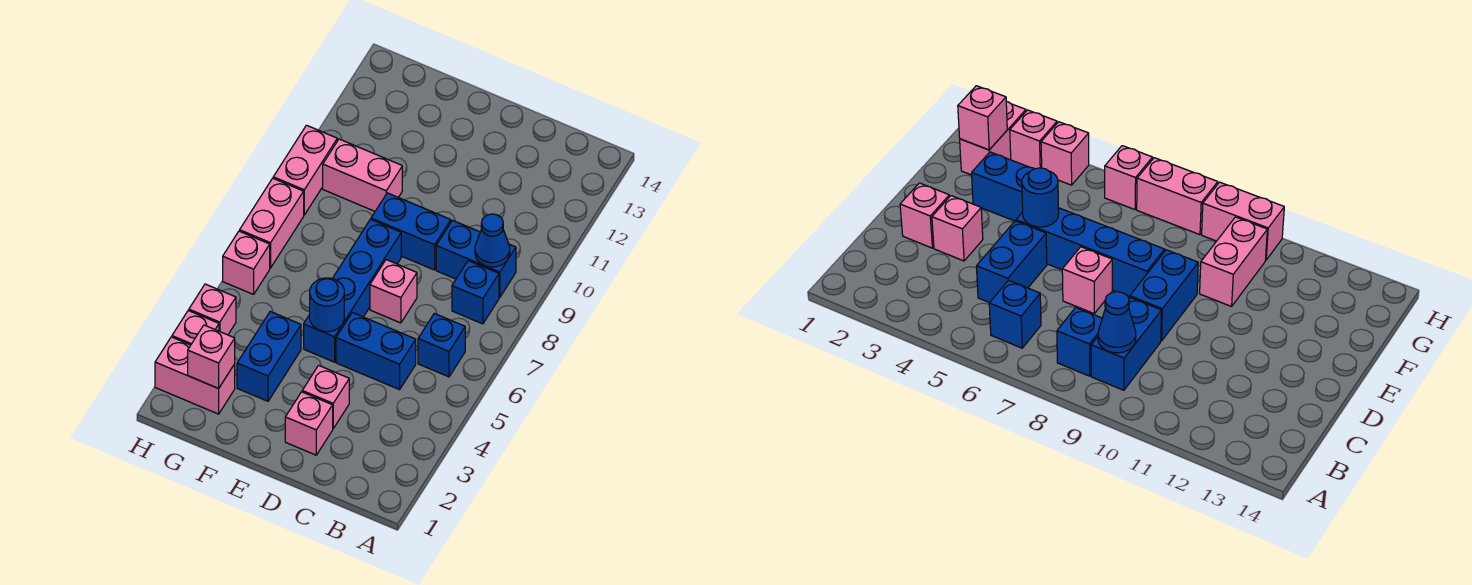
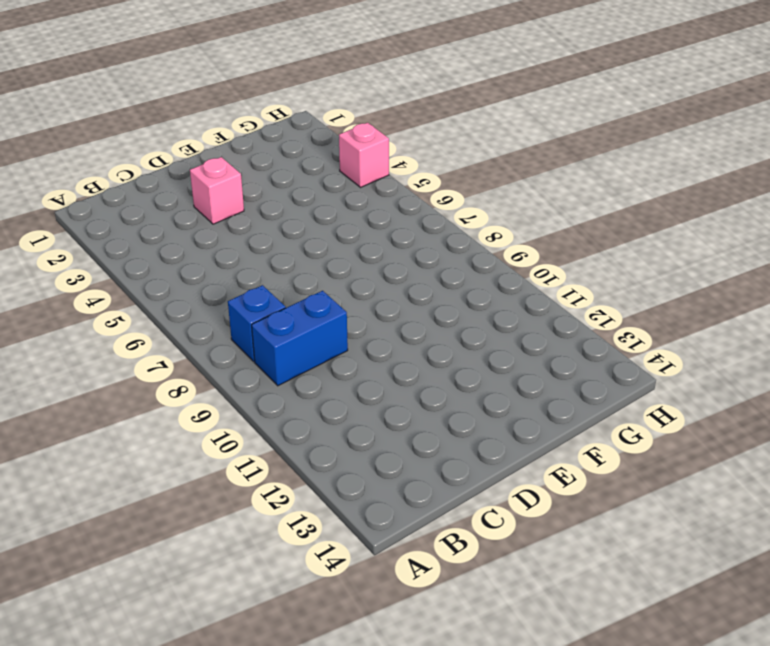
none -> blue 1x1 brick [418,313,465,377]
none -> blue 1x2 brick [336,312,416,390]
none -> pink 1x1 brick [285,392,333,455]

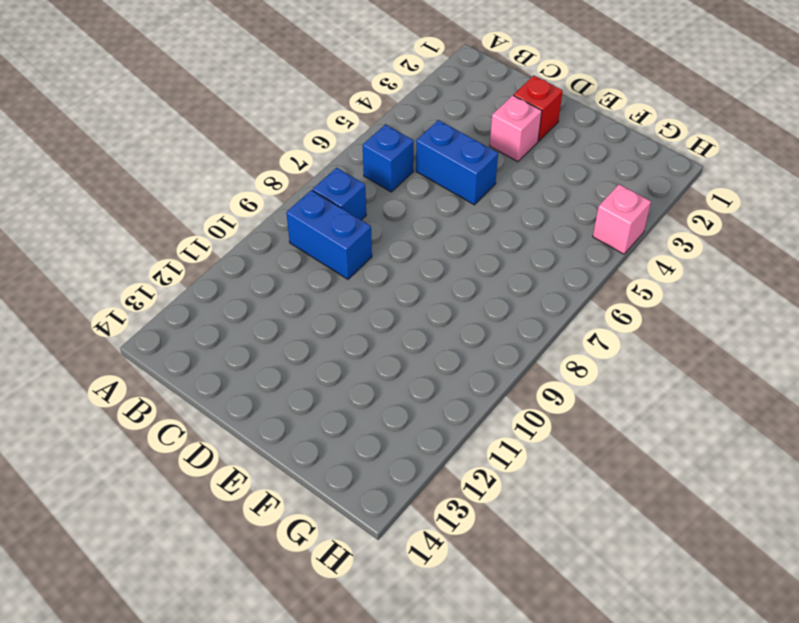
red 1x1 brick [514,76,563,141] -> pink 1x1 brick [285,392,333,455]
none -> pink 1x1 brick [370,260,417,323]
none -> blue 1x2 brick [371,193,451,270]
none -> blue 1x4 brick [304,219,401,362]

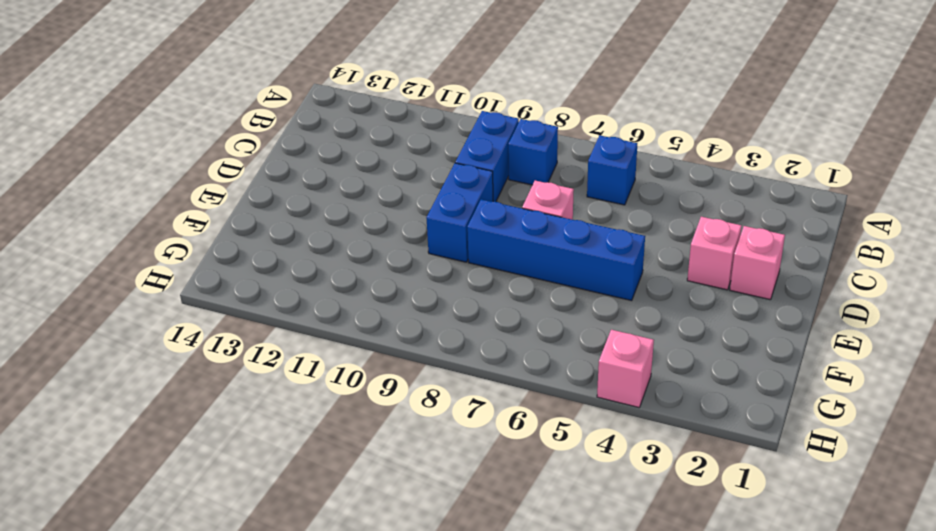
none -> blue 1x2 brick [336,312,416,390]
none -> blue 1x2 brick [237,312,301,401]
none -> pink 1x2 brick [323,139,402,211]

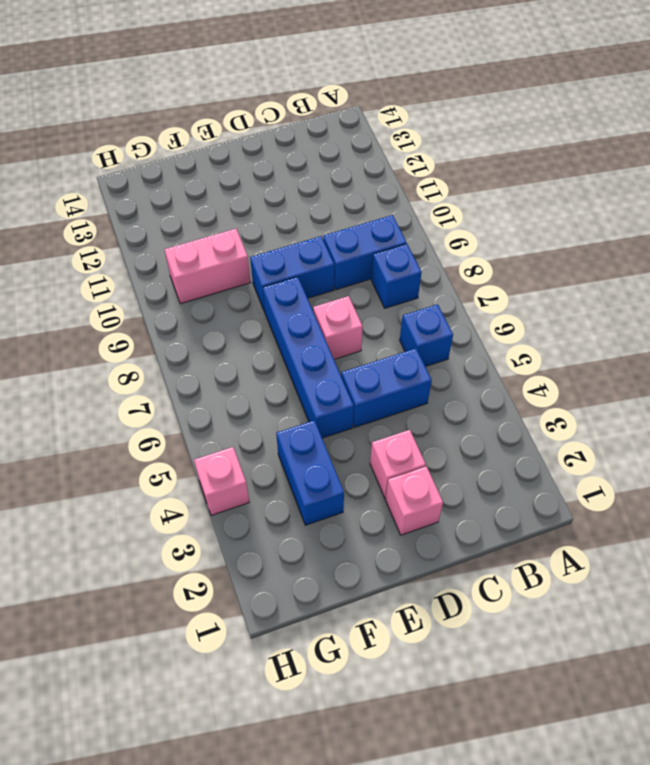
none -> pink 1x2 brick [155,337,235,414]
none -> pink 1x1 brick [172,311,219,345]
none -> pink 1x1 brick [223,231,270,294]

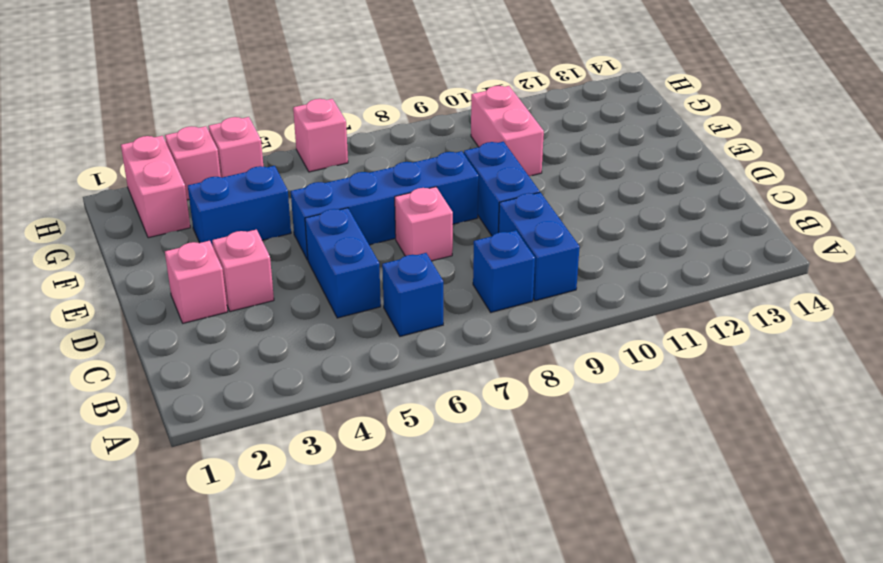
none -> pink 1x2 brick [240,178,304,268]
none -> pink 1x2 brick [273,125,337,215]
none -> blue 1x1 cone [475,214,510,267]

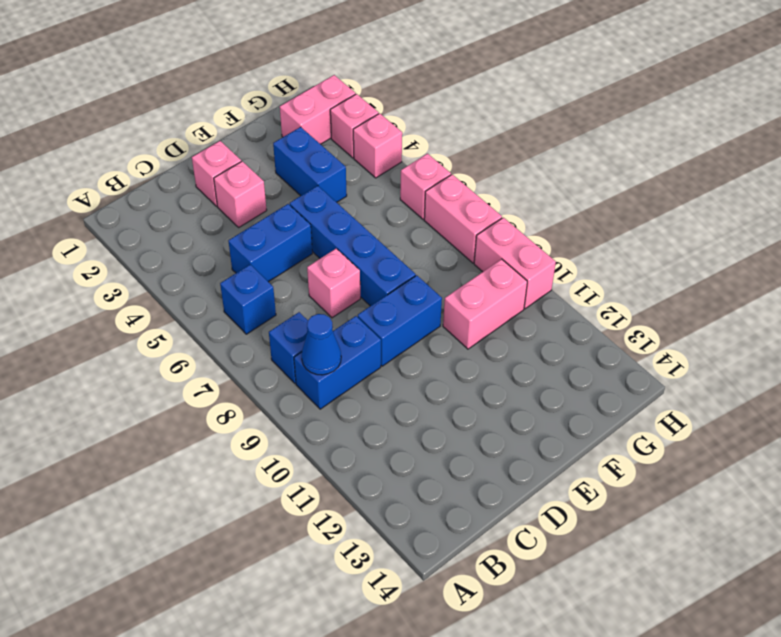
none -> blue 1x1 round brick [310,278,344,332]
none -> pink 1x1 brick [188,325,235,388]

